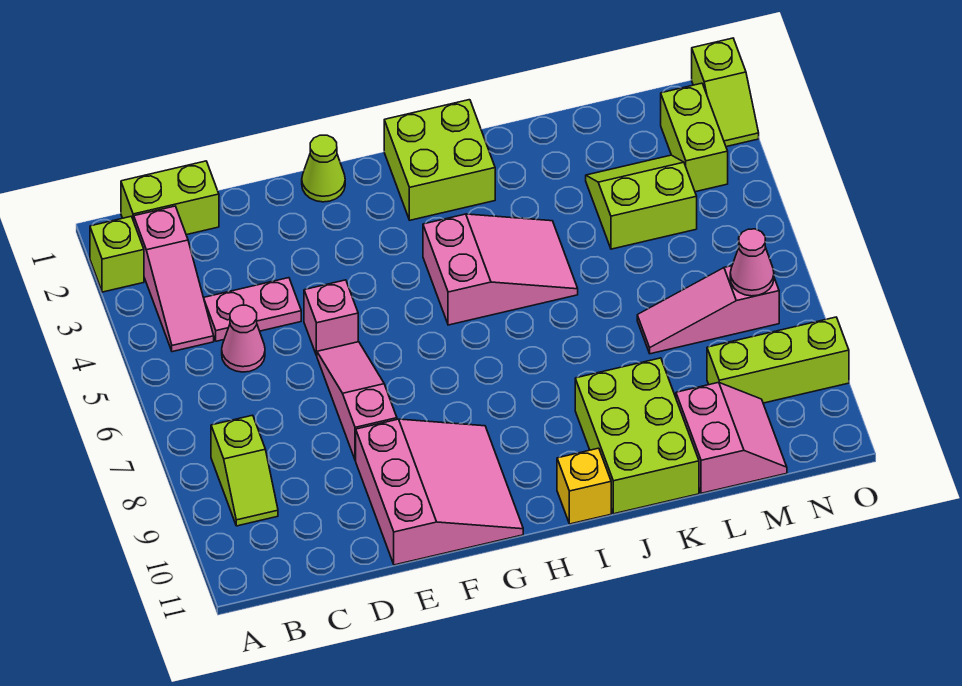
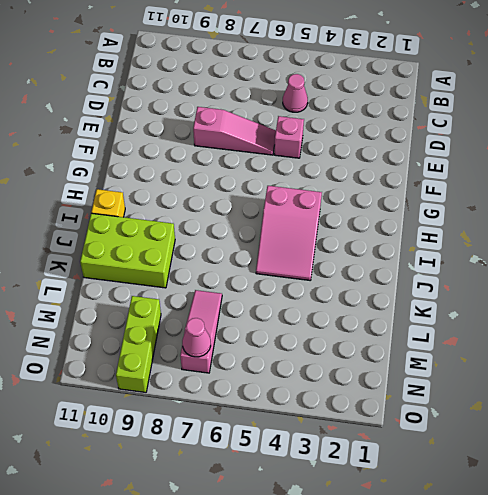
none -> lime 1x1 brick [90,216,144,292]
none -> lime 1x2 brick [121,161,219,235]
none -> pink 1x3 slope [134,206,214,352]

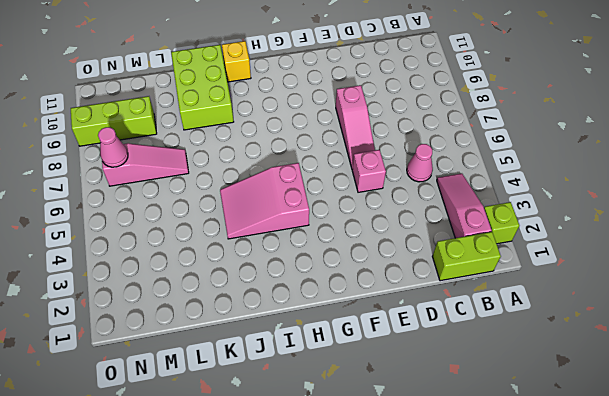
none -> lime 1x2 slope [211,415,278,526]
none -> pink 1x2 plate [204,278,301,341]
none -> pink 3x3 slope [356,419,523,565]

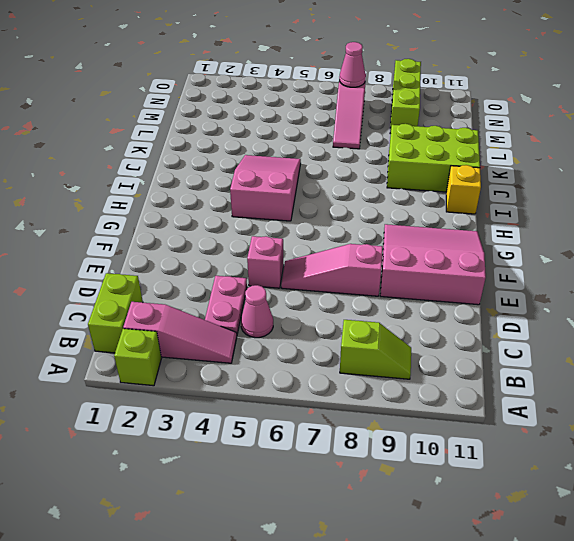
none -> lime 1x1 cone [302,135,345,202]
none -> lime 2x2 brick [384,100,495,220]
none -> lime 2x2 slope [586,155,697,249]

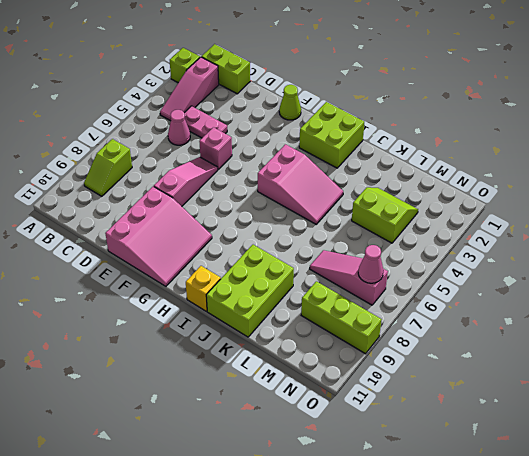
none -> pink 2x2 slope [676,382,787,493]
none -> lime 1x2 brick [661,83,728,192]
none -> lime 1x2 slope [692,38,759,147]

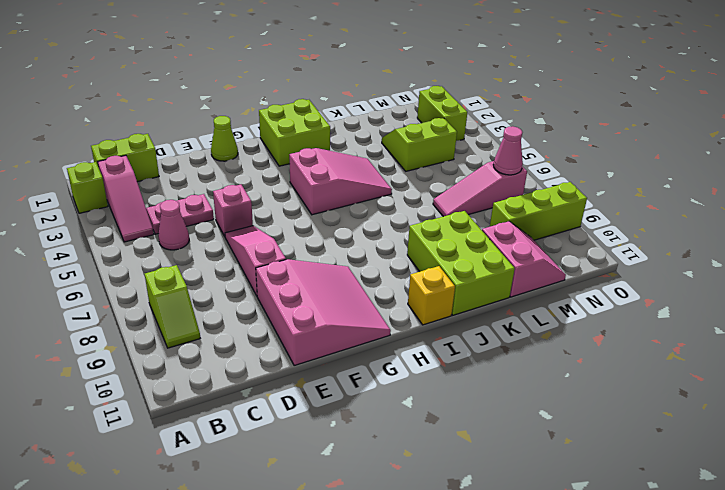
none -> lime 1x2 slope [692,38,759,147]

